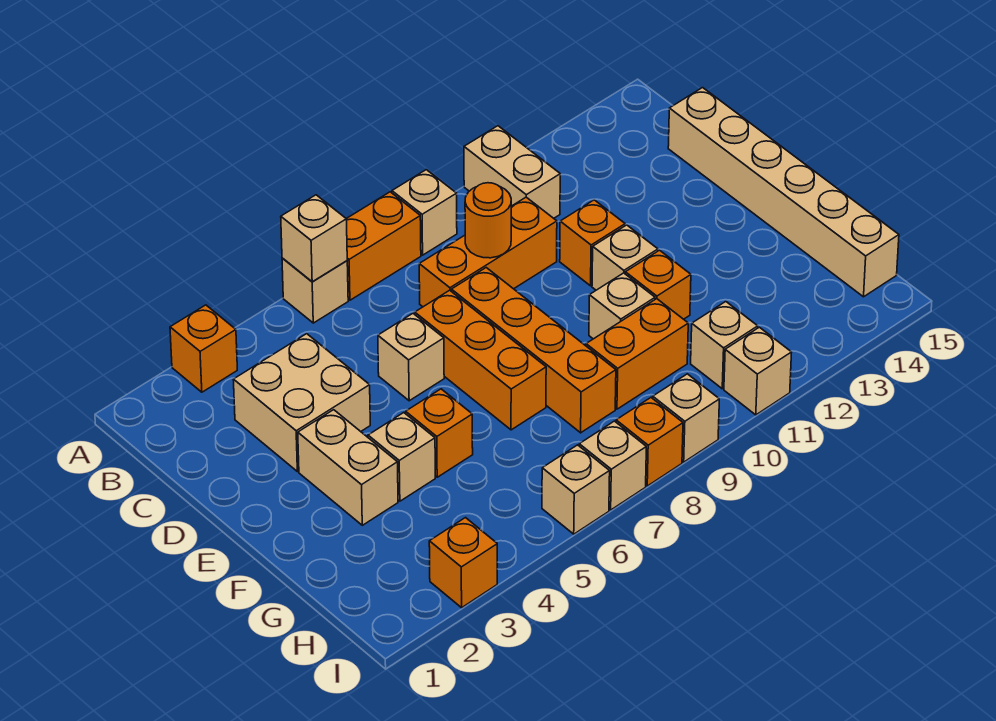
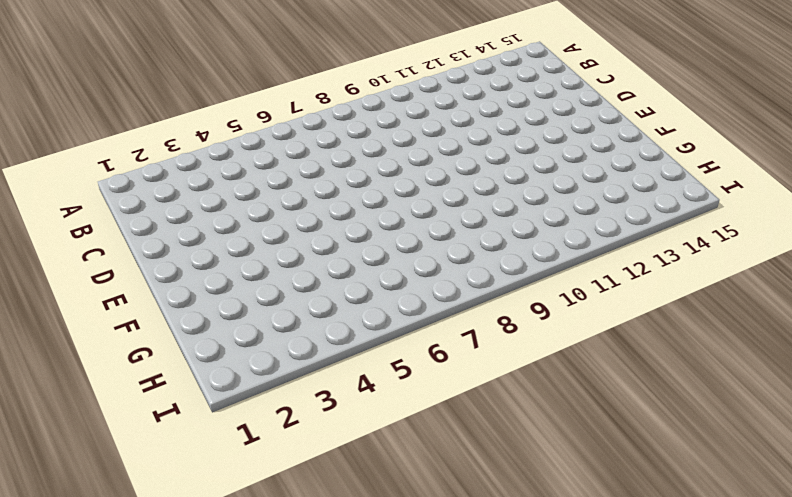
none -> orange 1x1 brick [170,305,237,392]
none -> tan 1x1 brick [282,258,348,323]
none -> orange 1x2 brick [346,192,421,300]

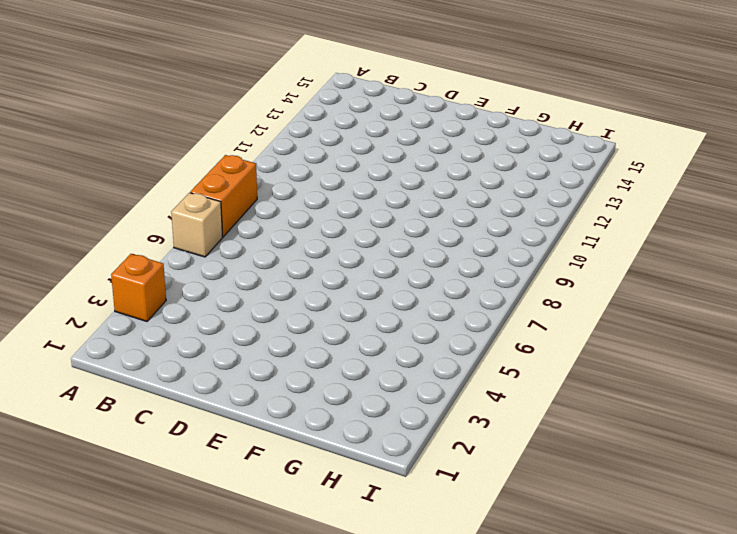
none -> tan 1x1 brick [392,170,457,255]
none -> tan 1x2 brick [464,126,560,218]
none -> tan 2x2 brick [233,334,370,472]

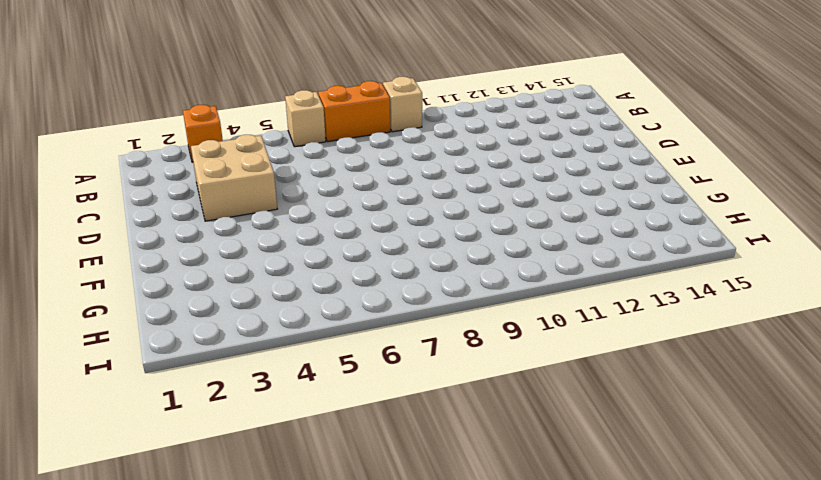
none -> tan 1x2 brick [464,126,560,218]
none -> orange 1x3 brick [419,197,557,307]
none -> tan 1x6 brick [668,88,899,297]

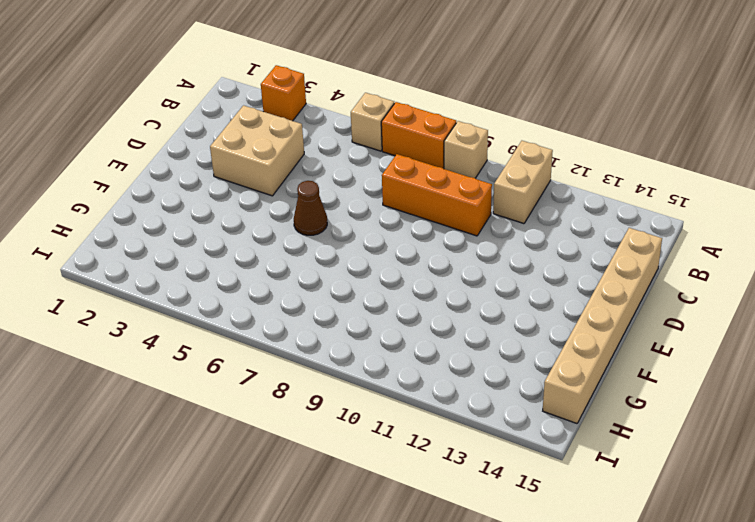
brown 1x1 cone [294,181,327,235] -> none
none -> tan 1x1 brick [378,314,444,401]
none -> orange 1x3 brick [415,290,546,430]
none -> orange 1x4 brick [451,268,616,433]

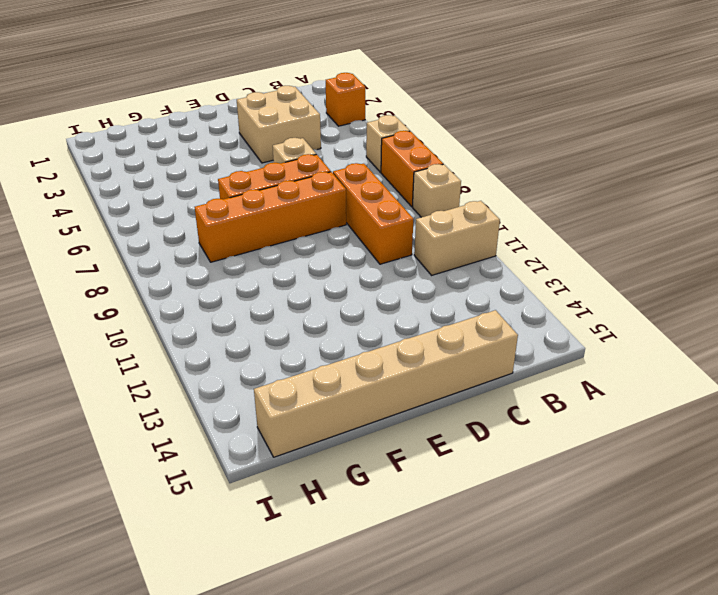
none -> orange 1x1 brick [560,200,625,286]
none -> tan 1x2 brick [298,410,398,525]
none -> tan 1x1 brick [592,225,658,290]

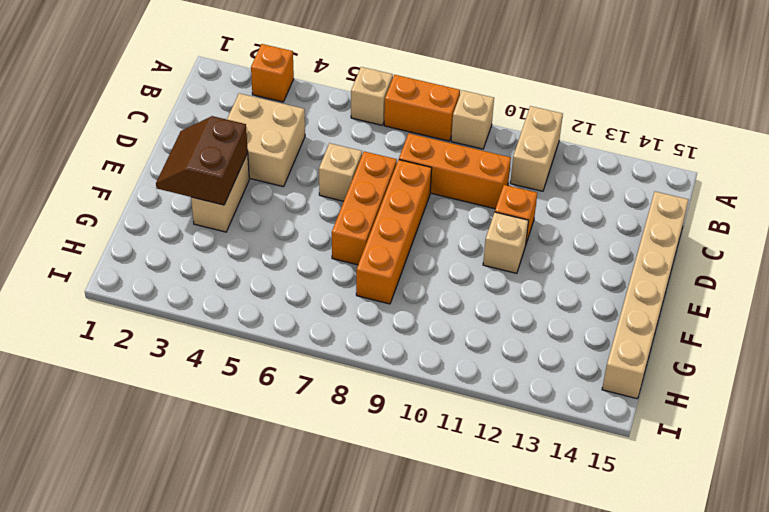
brown 2x2 slope [156,116,248,205] -> none
none -> tan 1x1 brick [368,413,435,501]
none -> orange 1x1 brick [406,389,473,477]
none -> tan 1x1 brick [589,273,655,339]

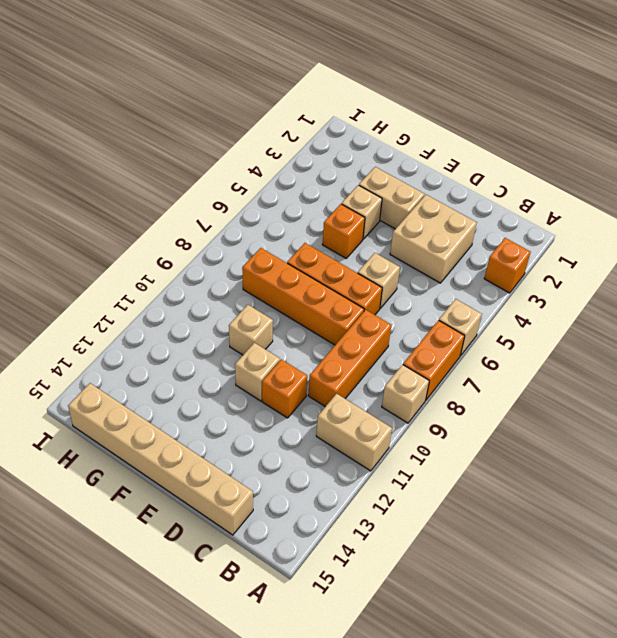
none -> orange 1x1 brick [625,250,691,319]
none -> orange 1x2 brick [586,299,688,409]
none -> tan 1x1 brick [691,302,758,389]

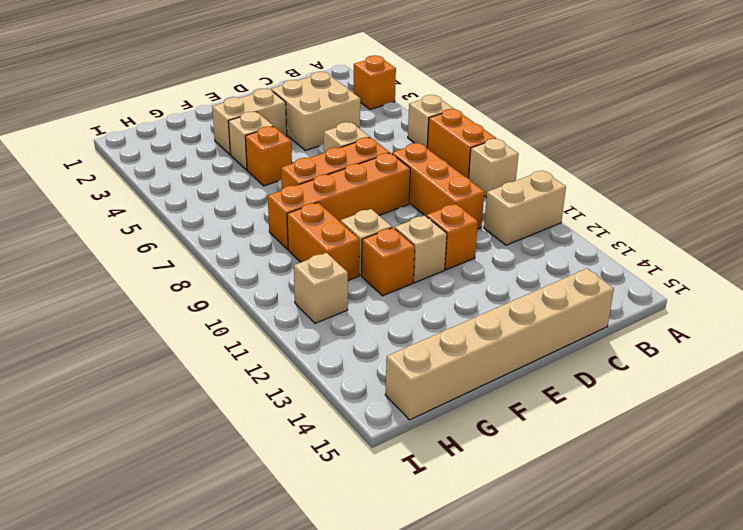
none -> orange 1x1 brick [429,518,497,608]
none -> tan 1x1 brick [542,445,610,534]
none -> tan 1x1 brick [579,421,646,510]

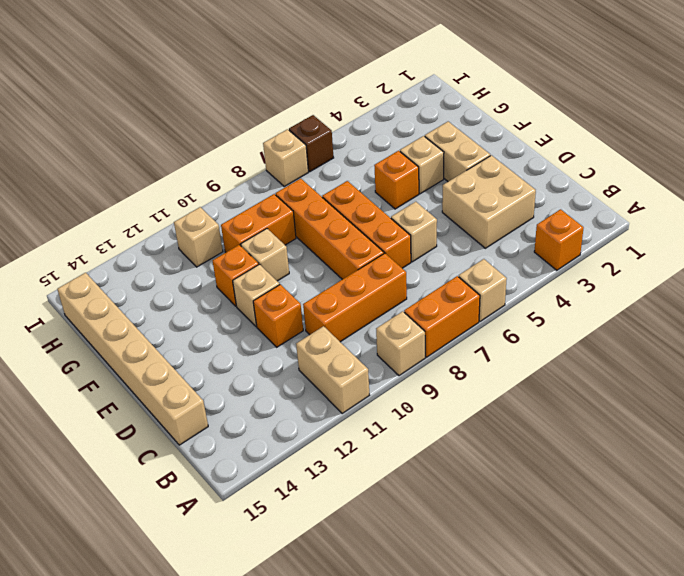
brown 1x1 brick [289,115,334,172] -> tan 1x1 brick [542,445,610,534]
none -> orange 1x1 brick [429,518,497,608]
none -> orange 1x1 brick [616,398,683,486]
none -> tan 1x1 brick [653,374,719,462]

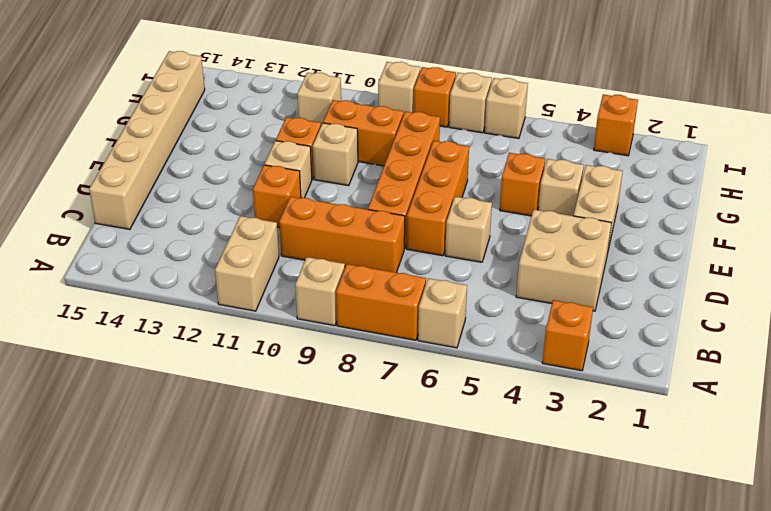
none -> tan 1x1 brick [724,327,792,415]
none -> tan 1x1 brick [281,195,347,282]
none -> orange 1x1 round brick [465,183,511,258]

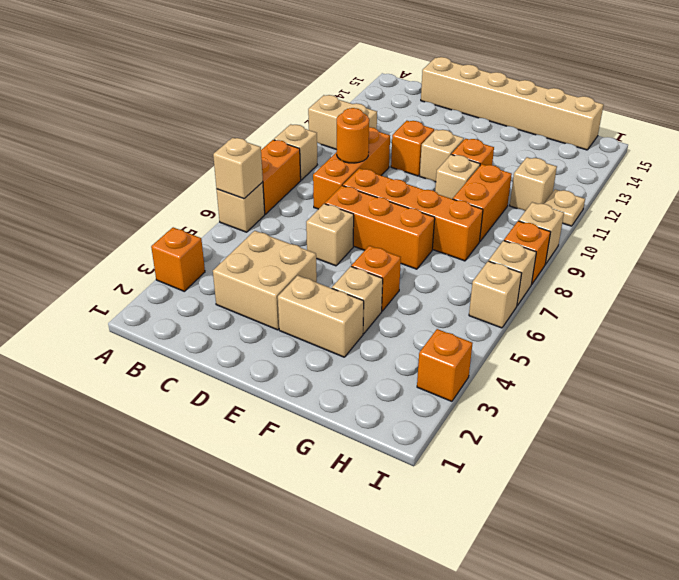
tan 1x1 plate [544,189,585,226] -> tan 1x1 brick [724,327,792,415]

